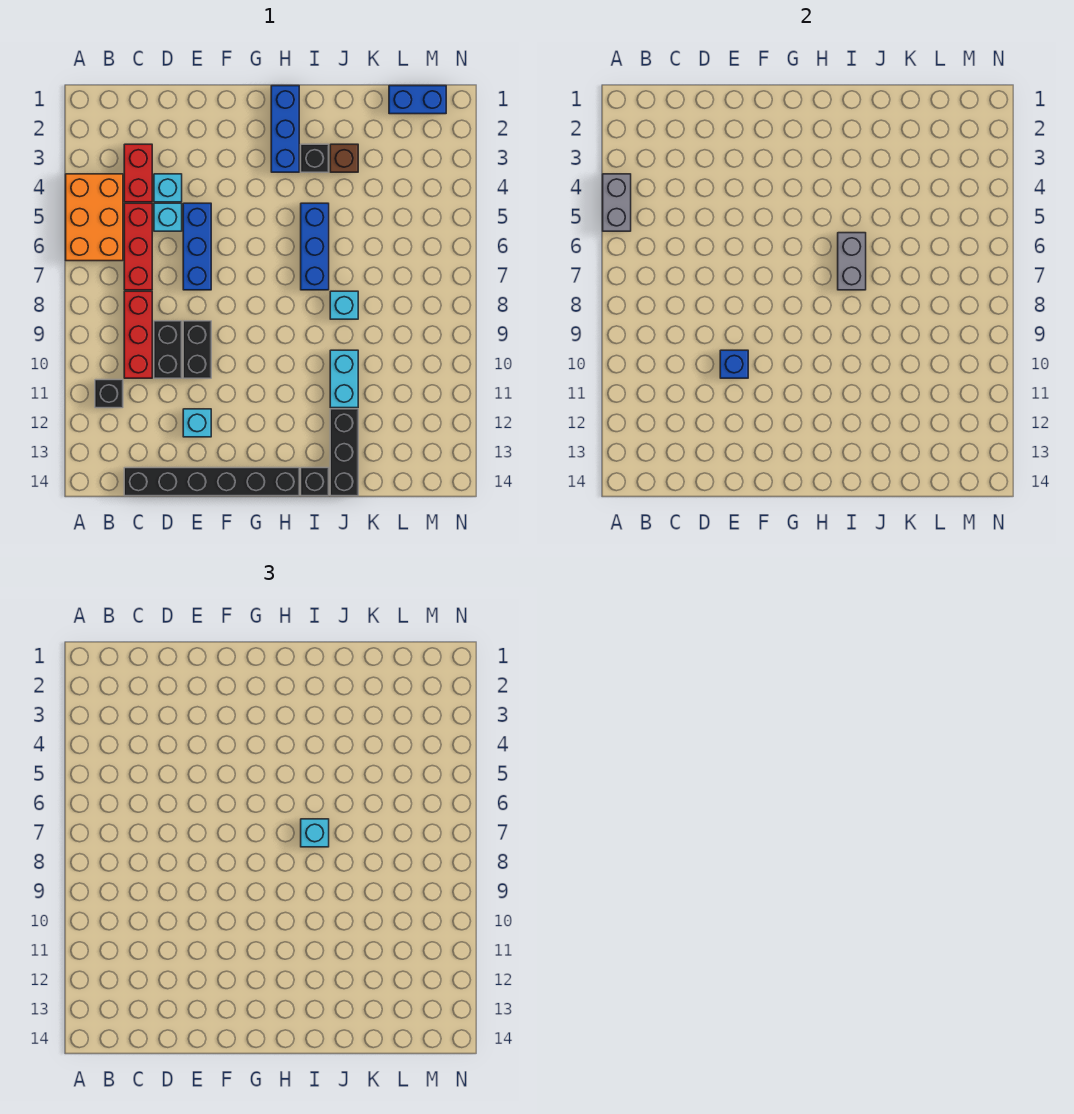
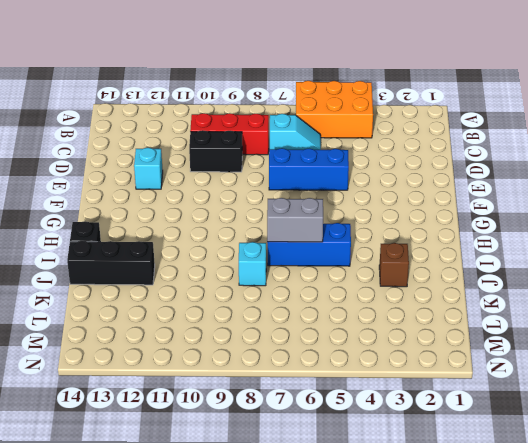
cyan 1x2 slope [270,114,321,150] -> red 1x3 brick [124,203,152,290]
none -> black 1x1 brick [95,380,123,408]
none -> red 1x2 brick [124,144,152,202]
none -> black 1x6 brick [124,468,299,496]

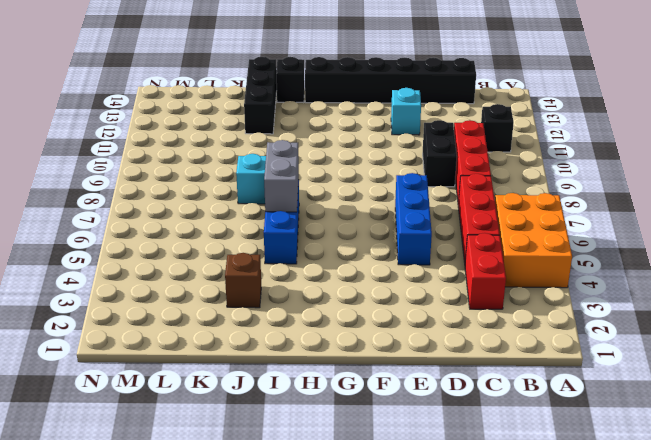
none -> cyan 1x1 brick [154,174,182,202]
none -> cyan 1x1 brick [154,203,182,231]
none -> black 1x2 brick [183,321,211,378]

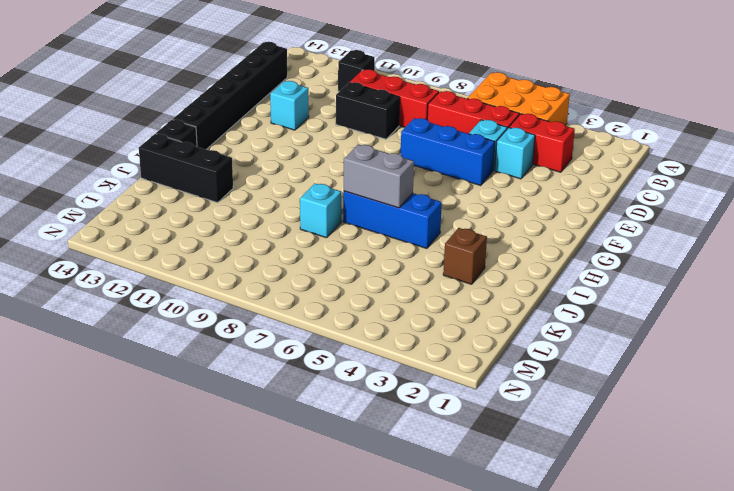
none -> black 1x2 brick [183,321,211,378]
none -> blue 1x3 brick [271,86,299,172]
none -> black 1x1 brick [301,144,329,172]

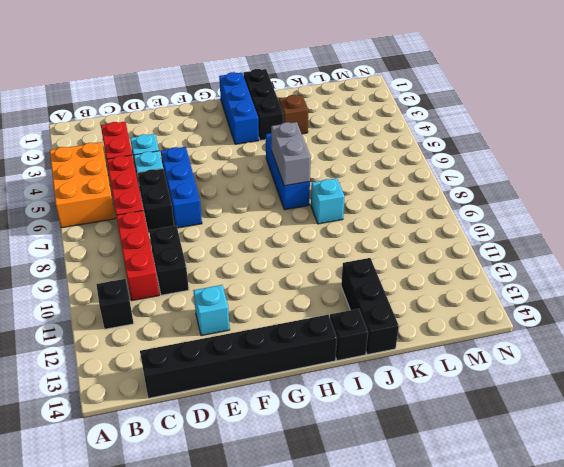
black 1x2 brick [137,169,174,233] -> black 1x2 brick moved to [183,321,211,378]
black 1x3 brick [243,69,283,141] -> black 1x1 brick [301,144,329,172]
none -> cyan 1x2 brick [330,350,358,408]
none -> blue 1x2 brick [389,86,446,114]
none -> grey 1x2 brick [603,174,631,231]

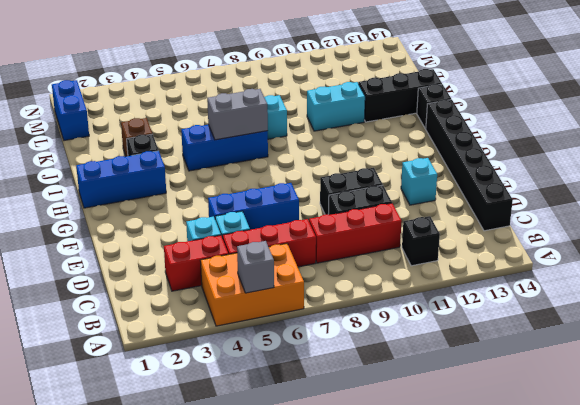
grey 1x1 brick [237,241,274,293] -> grey 1x2 brick [603,174,631,231]
none -> blue 1x1 brick [720,350,748,378]
none -> cyan 1x1 brick [301,819,329,847]

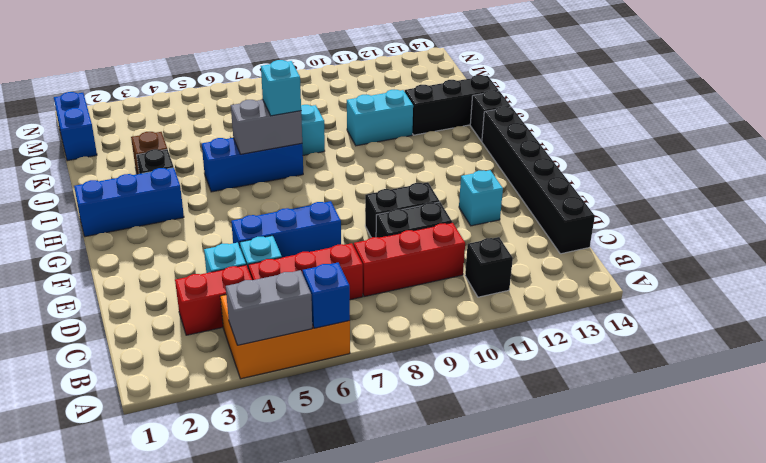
blue 1x1 brick [303,263,350,328] -> blue 1x1 brick moved to [720,350,748,378]

